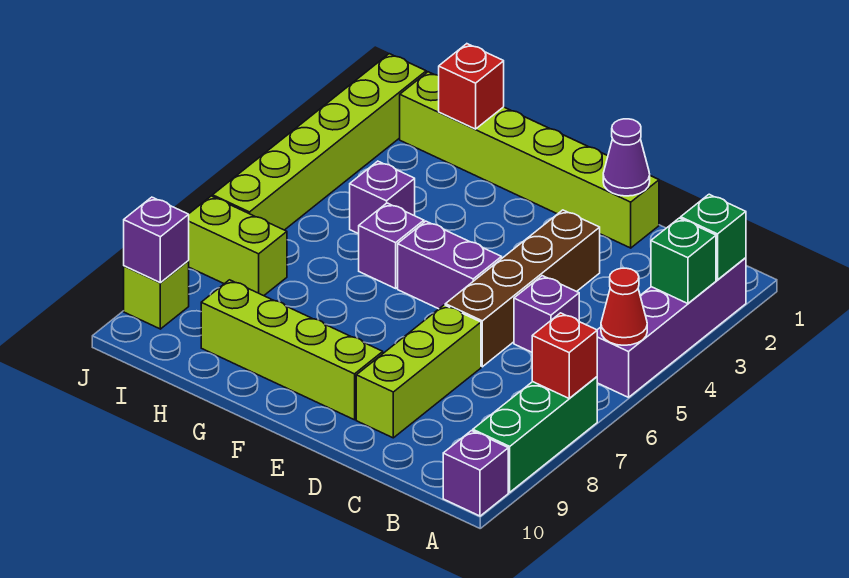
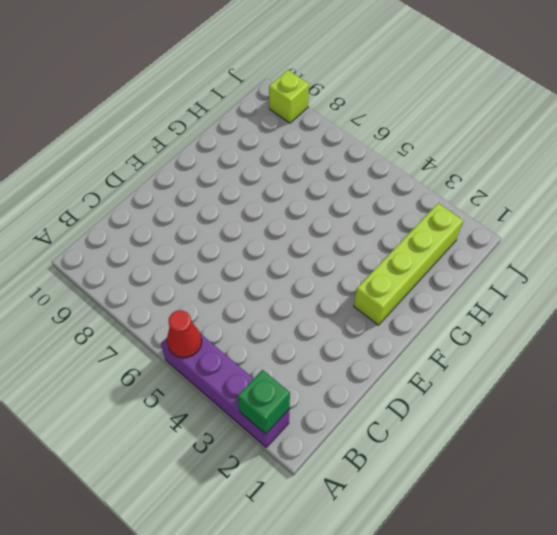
lime 1x4 brick [354,203,463,325] -> lime 1x4 brick moved to [201,280,383,420]
none -> green 1x3 brick [473,377,597,492]
none -> purple 1x1 brick [443,431,508,516]
none -> purple 1x1 brick [514,276,579,352]

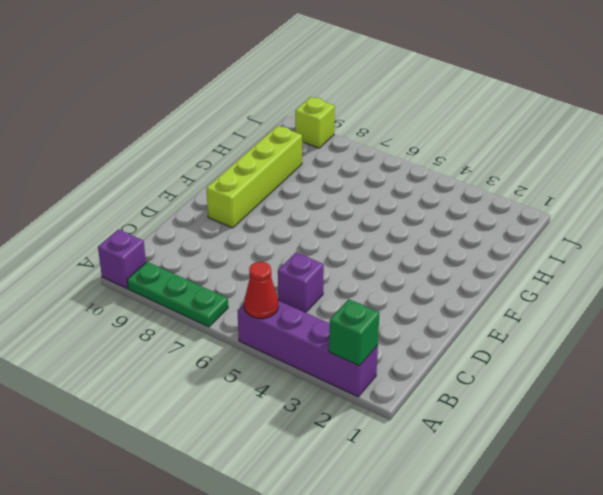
green 1x3 plate [127,262,228,327] -> green 1x3 brick [473,377,597,492]
none -> lime 1x6 brick [400,72,659,248]
none -> brown 1x4 brick [445,210,600,367]
none -> lime 1x3 brick [356,305,481,438]

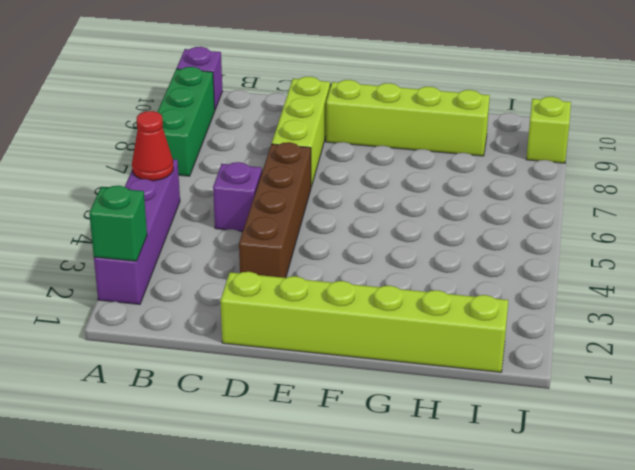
none -> purple 1x2 brick [398,221,502,309]
none -> purple 1x1 brick [359,203,424,288]
none -> purple 1x1 brick [350,161,415,234]

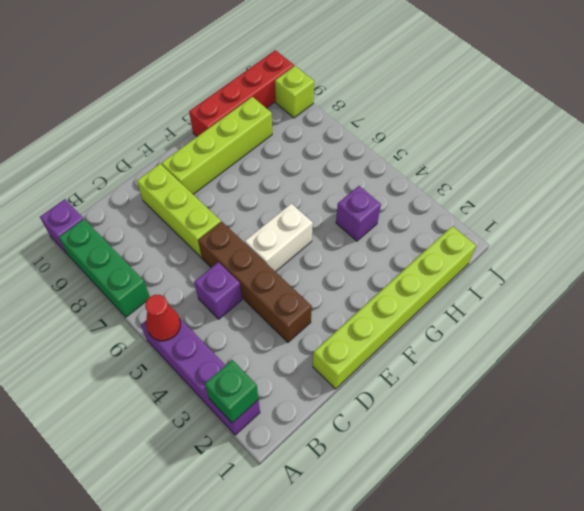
white 1x2 brick [245,204,313,272] -> purple 1x2 brick [398,221,502,309]
red 1x4 brick [189,50,294,136] -> none
none -> purple 1x1 brick [359,203,424,288]
none -> lime 1x2 brick [188,196,287,296]
none -> lime 1x6 brick [213,54,426,230]

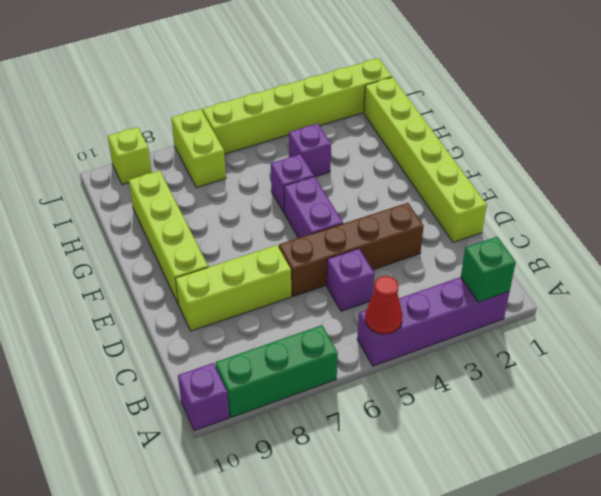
none -> green 1x1 brick [651,218,716,304]
none -> red 1x1 brick [532,313,597,398]
none -> purple 1x1 cone [603,119,650,196]

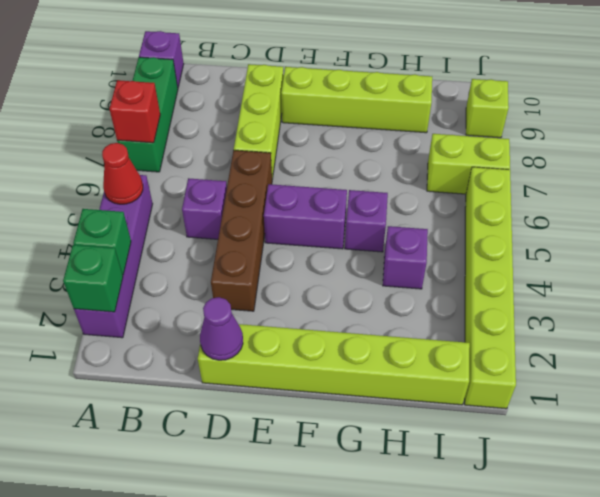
none -> red 1x1 brick [439,44,504,129]
none -> purple 1x1 brick [124,197,189,283]

